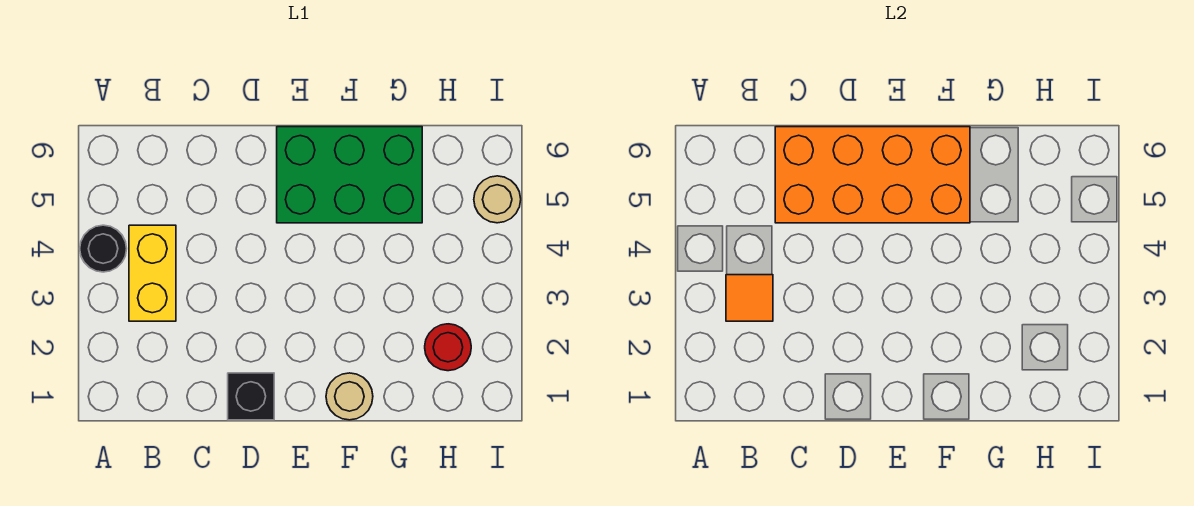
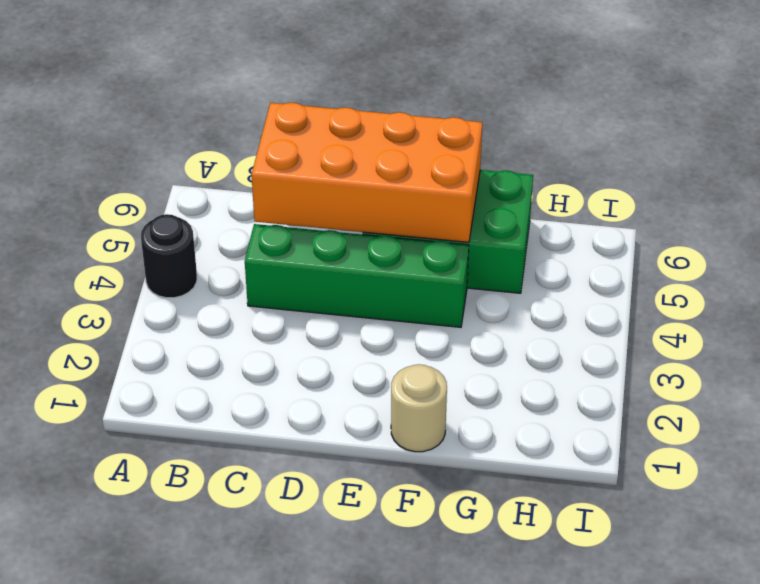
green 1x4 brick [245,224,469,327] -> none
none -> yellow 1x2 brick [129,225,176,321]
none -> black 1x1 brick [228,373,274,420]

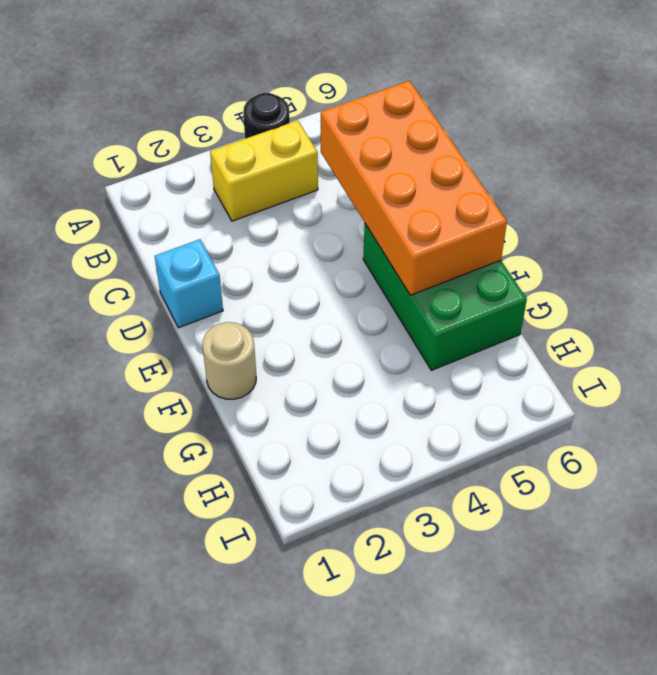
cyan 1x1 brick [155,239,223,328] -> black 1x1 brick [228,373,274,420]
none -> red 1x1 round brick [425,324,471,371]
none -> tan 1x1 round brick [474,176,521,223]

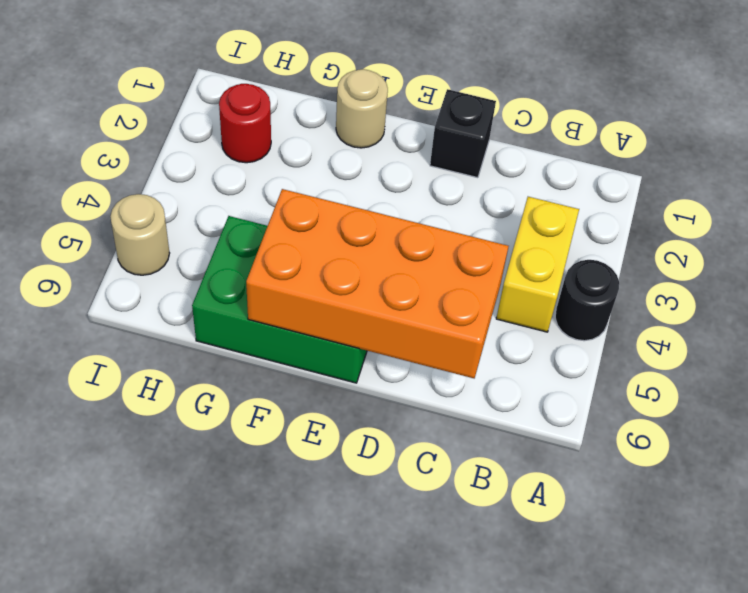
none -> orange 1x1 tile [726,275,773,321]

